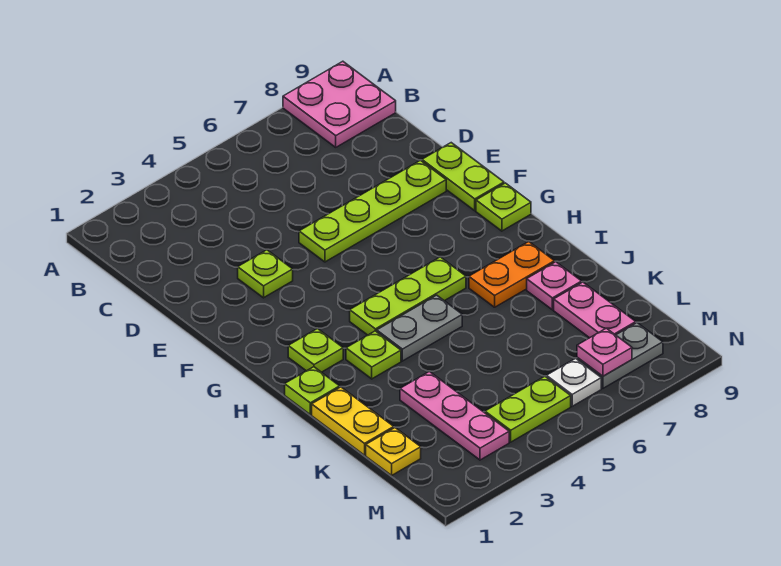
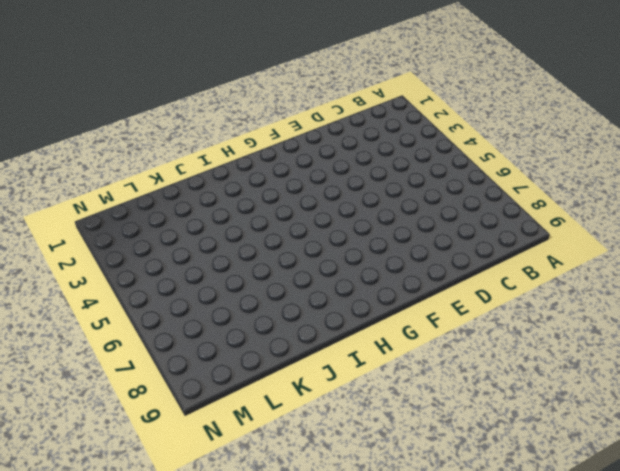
none -> pink 2x2 plate [283,61,396,147]
none -> lime 1x1 plate [238,250,293,298]
none -> lime 1x4 plate [299,160,446,262]

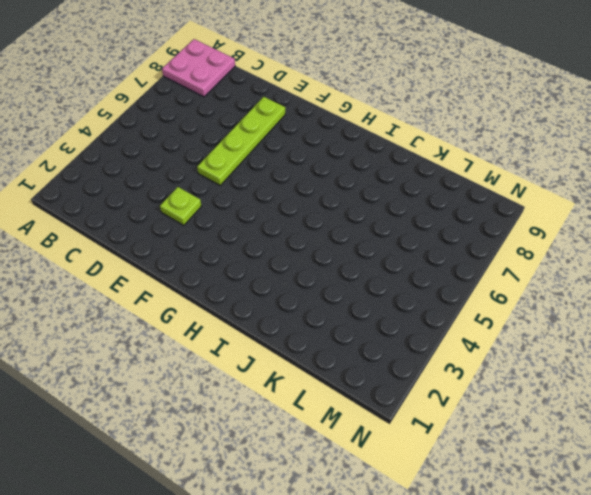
none -> lime 1x2 plate [422,143,504,211]
none -> lime 1x1 plate [476,183,531,231]
none -> lime 1x1 plate [288,329,343,372]

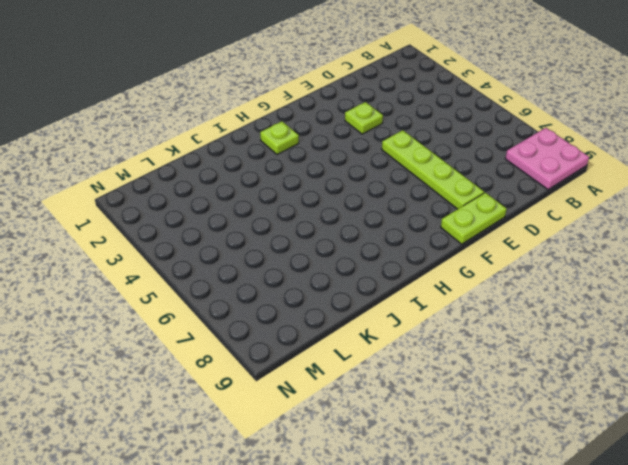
none -> lime 1x1 plate [476,183,531,231]
none -> lime 1x3 plate [350,257,466,335]
none -> lime 1x1 plate [285,367,340,415]

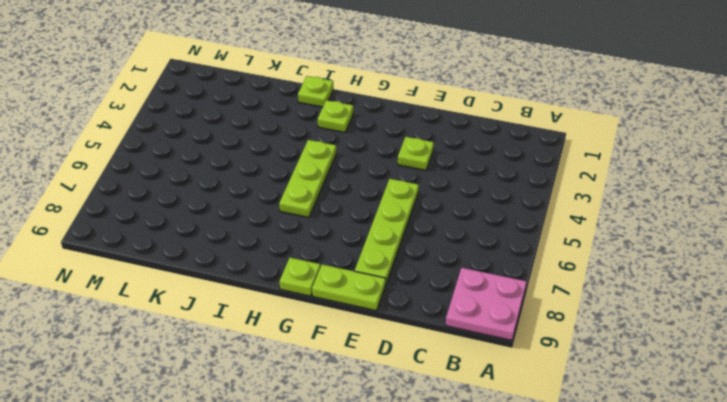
none -> lime 1x1 plate [346,331,401,379]
none -> grey 1x2 plate [377,295,462,361]
none -> orange 1x2 plate [469,242,555,307]

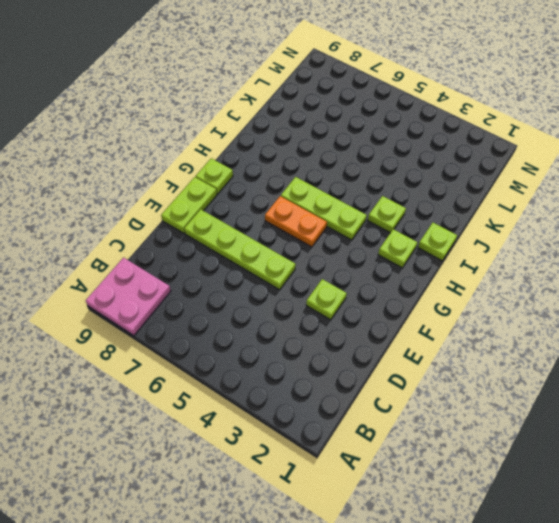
orange 1x2 plate [265,196,327,247] -> orange 1x2 plate moved to [469,242,555,307]
none -> grey 1x2 plate [377,295,462,361]
none -> yellow 1x2 plate [312,387,394,455]
none -> pink 1x1 plate [527,262,582,310]

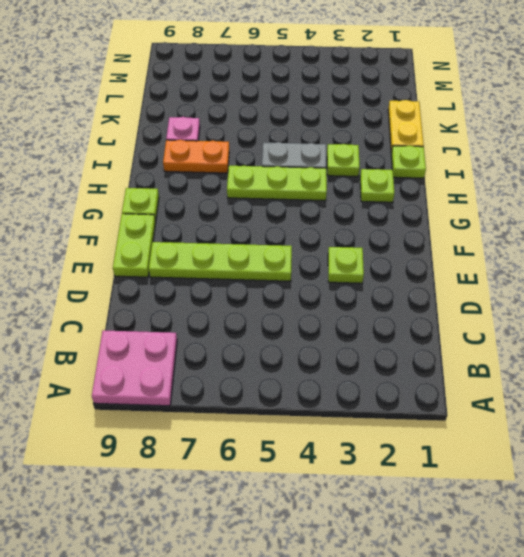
none -> pink 1x3 plate [400,372,509,460]
none -> pink 1x2 plate [554,282,636,338]
none -> yellow 1x1 plate [366,428,421,475]

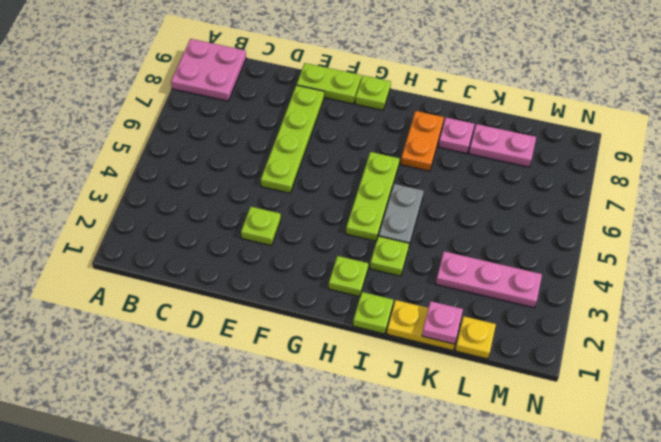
pink 1x1 plate [422,301,463,344] -> pink 1x1 plate moved to [577,328,632,376]
none -> lime 1x2 plate [485,376,571,442]
none -> white 1x1 plate [546,358,601,406]
none -> grey 1x2 plate [577,323,663,388]

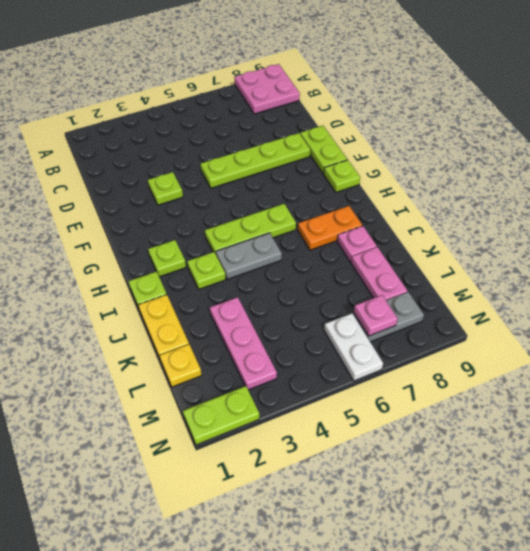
white 1x2 plate [324,313,383,381] -> white 1x1 plate [546,358,601,406]
lime 1x2 plate [183,386,259,445] -> lime 1x2 plate moved to [485,376,571,442]

